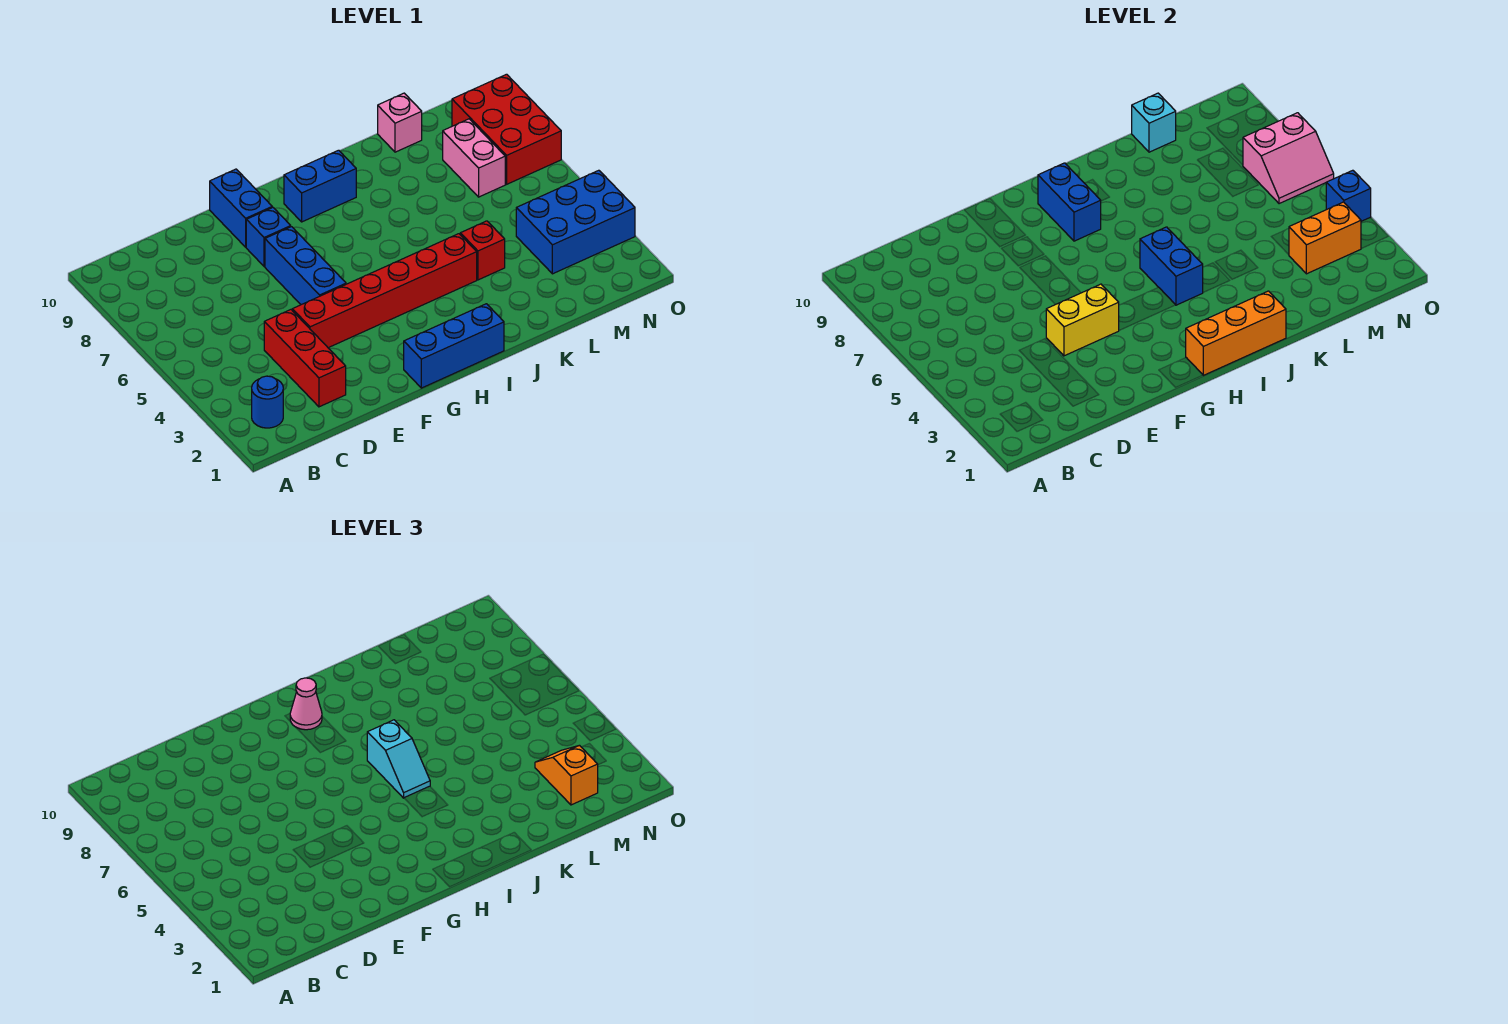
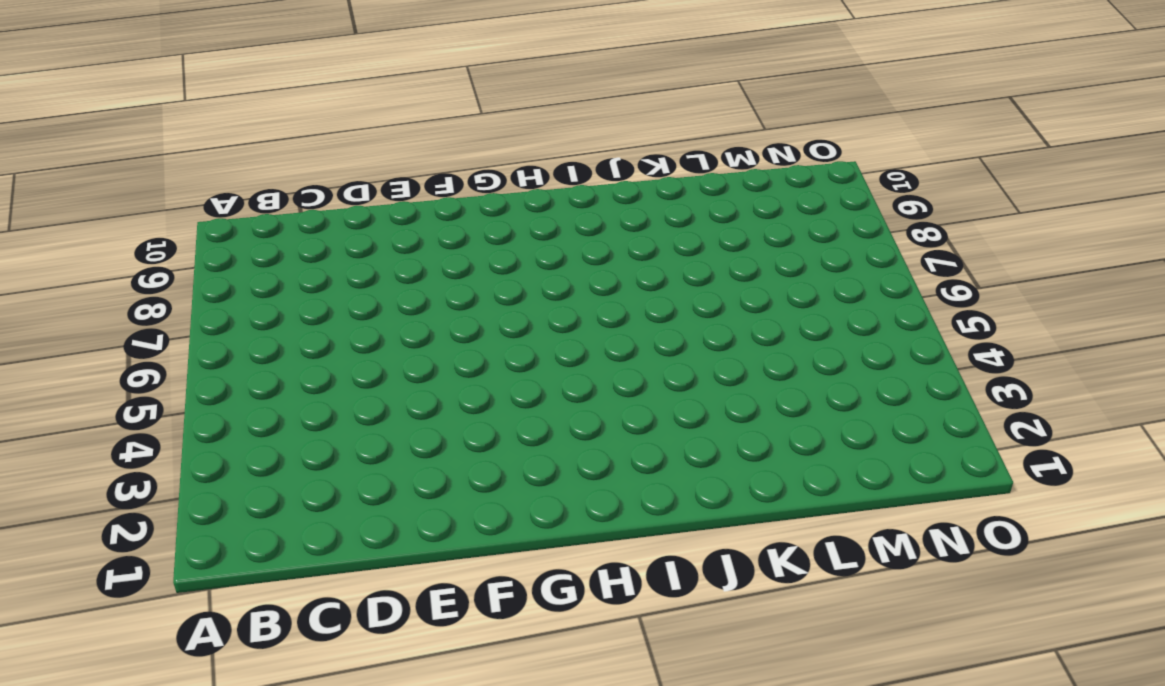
none -> blue 1x1 round brick [252,376,283,428]
none -> red 1x3 brick [264,310,346,407]
none -> red 1x6 brick [292,234,477,348]

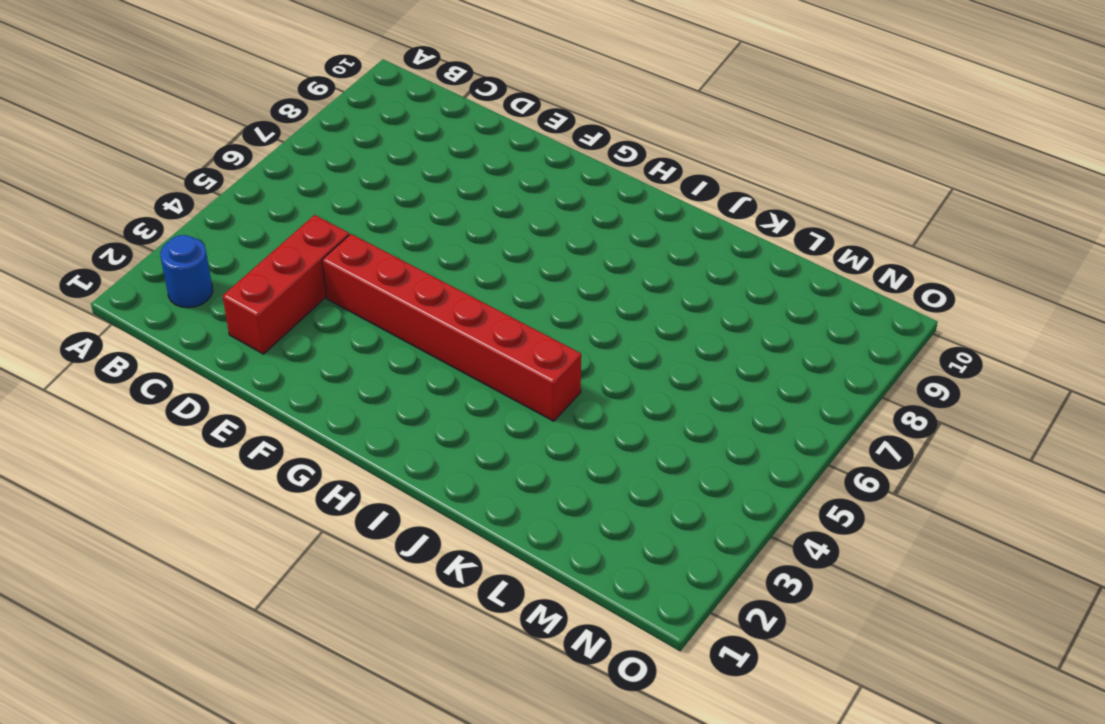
none -> blue 1x3 brick [265,227,346,305]
none -> blue 1x1 brick [246,207,291,266]
none -> blue 1x2 brick [210,169,272,247]

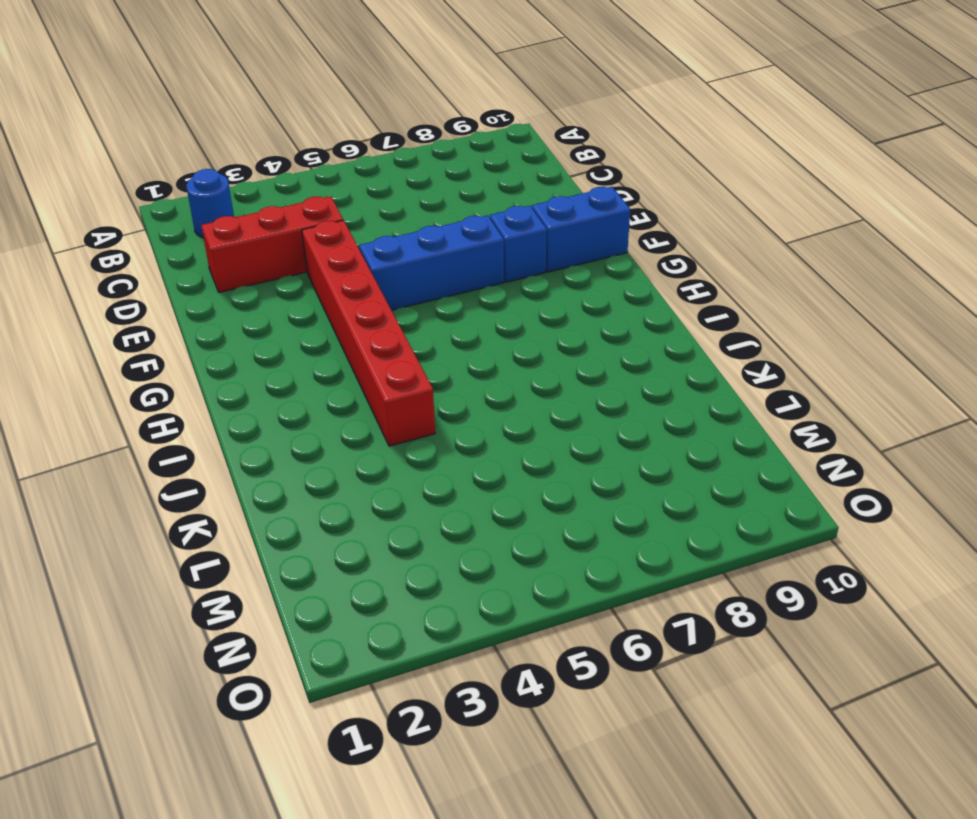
none -> blue 1x3 brick [404,304,504,388]
none -> blue 1x2 brick [284,150,356,222]
none -> red 1x1 brick [460,221,505,280]

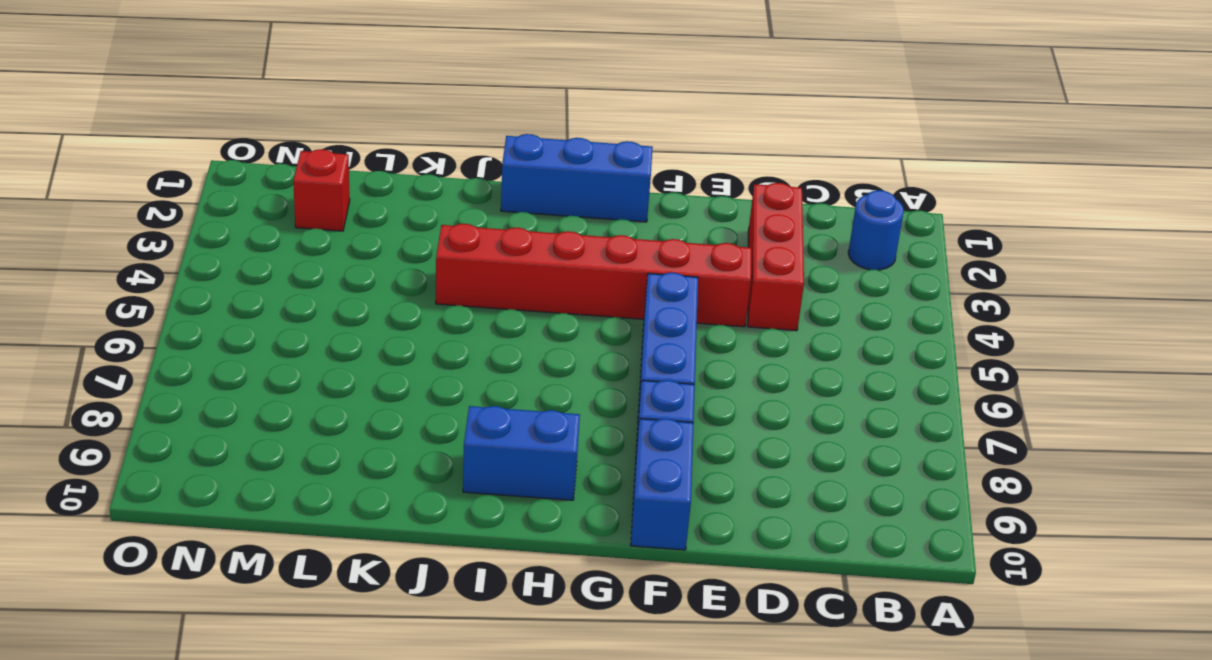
red 1x1 brick [293,149,350,231] -> red 1x1 brick moved to [460,221,505,280]
none -> pink 1x1 brick [378,93,422,152]
none -> blue 2x3 brick [516,170,635,274]
none -> pink 1x2 brick [443,119,505,197]

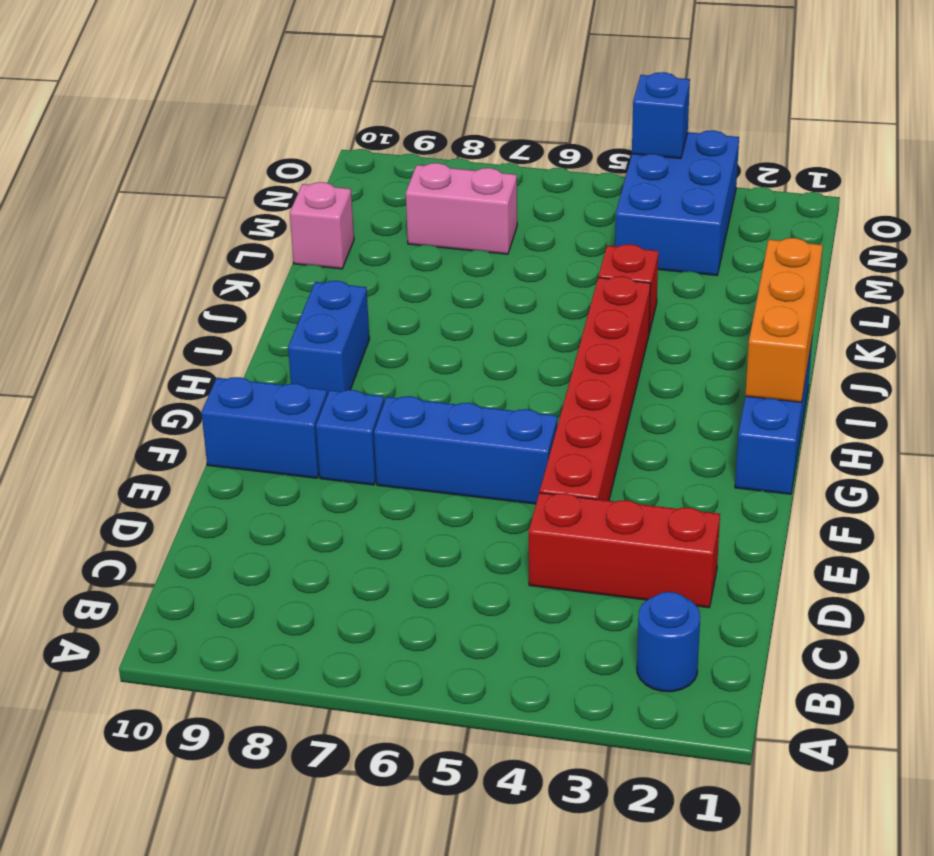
none -> red 2x3 brick [452,74,561,184]
none -> yellow 1x2 brick [1046,284,1119,356]
none -> blue 1x2 brick [1038,163,1101,241]

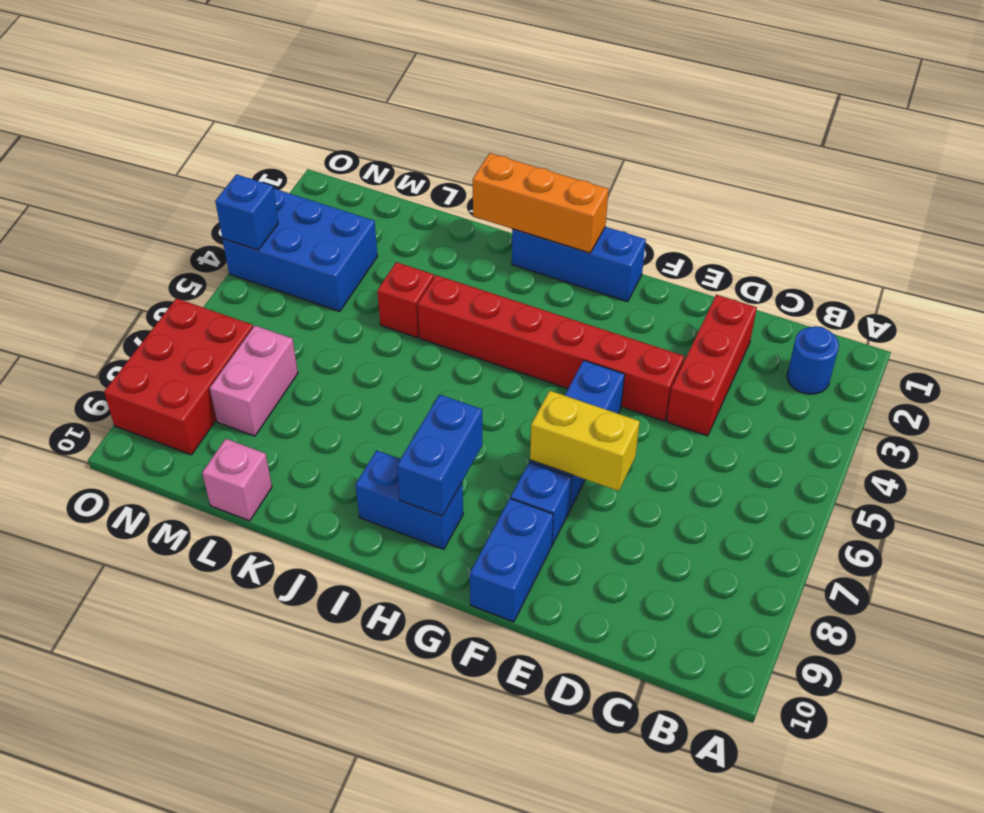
yellow 1x2 brick [530,391,640,491] -> yellow 1x2 brick moved to [1046,284,1119,356]
none -> blue 1x2 brick [1140,227,1203,305]
none -> cyan 1x1 brick [1132,93,1176,152]
none -> orange 1x2 brick [1289,202,1361,274]

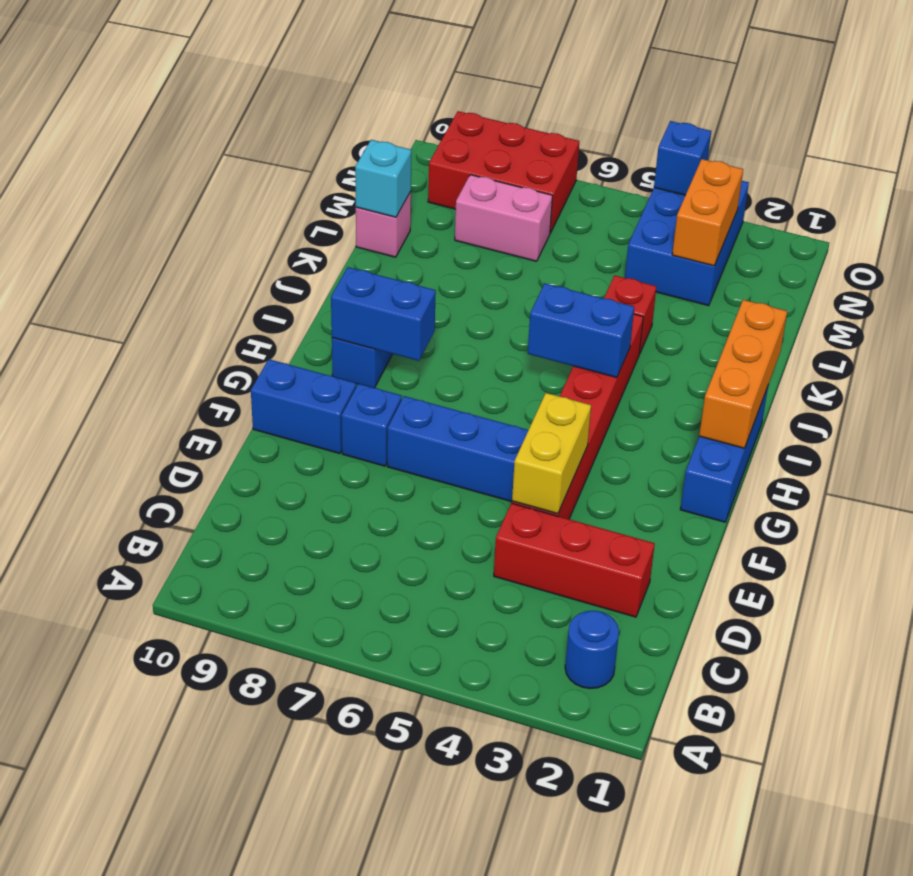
none -> pink 2x2 slope [1243,113,1334,204]
none -> pink 1x1 cone [290,678,322,730]
none -> cyan 1x2 slope [367,720,430,798]

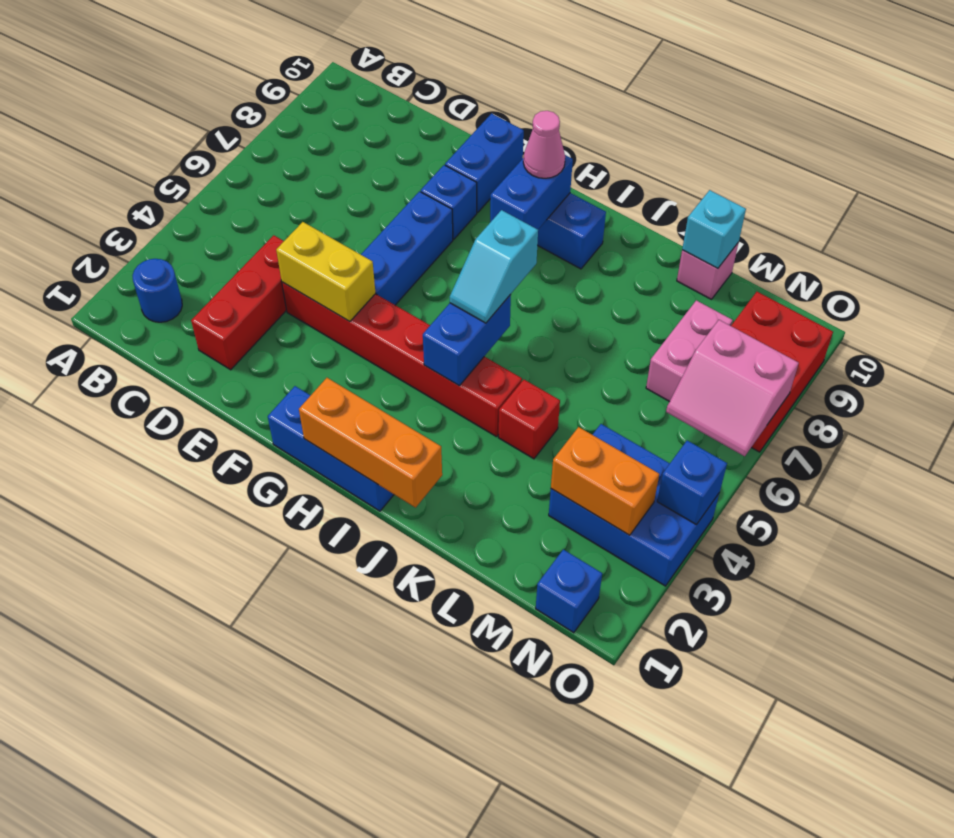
blue 1x1 brick [536,550,602,633] -> none
none -> orange 1x2 slope [535,745,598,805]

